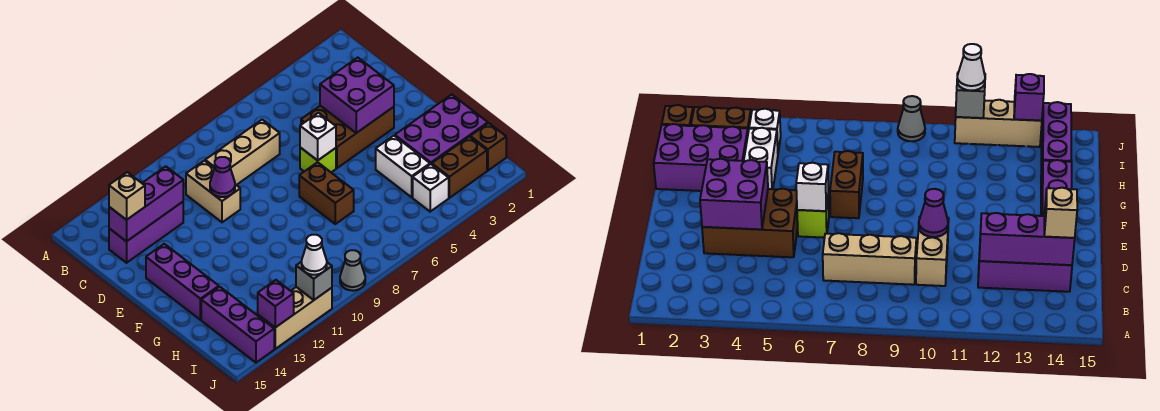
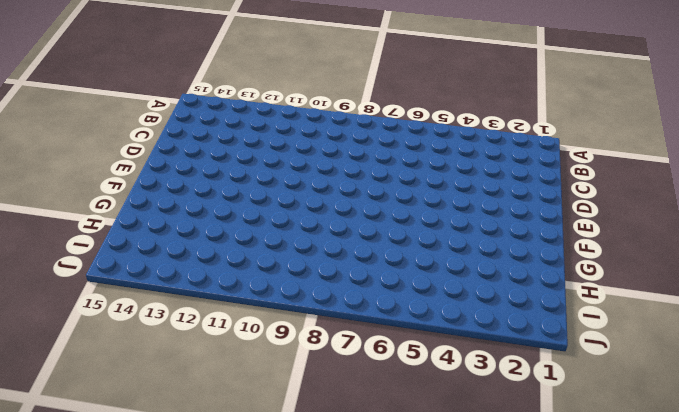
none -> tan 1x3 brick [205,120,280,185]
none -> tan 1x2 brick [186,161,240,222]
none -> purple 1x3 brick [109,202,183,263]

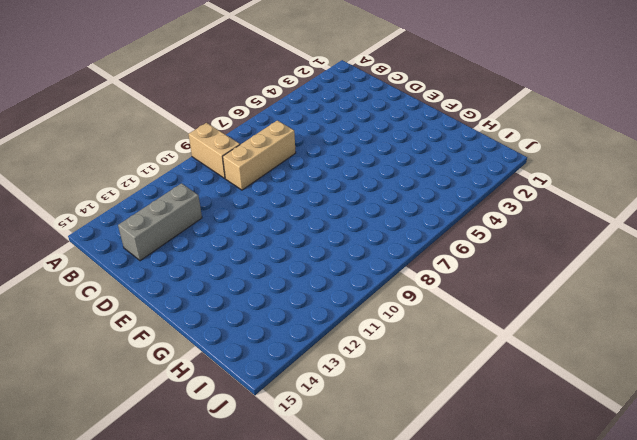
tan 1x2 brick [189,123,240,178] -> tan 1x2 brick moved to [186,161,240,222]
grey 1x3 brick [118,183,202,261] -> purple 1x3 brick [109,202,183,263]
none -> brown 2x3 brick [301,106,394,168]
none -> lime 1x1 brick [300,147,336,172]
none -> purple 1x3 brick [146,244,219,320]

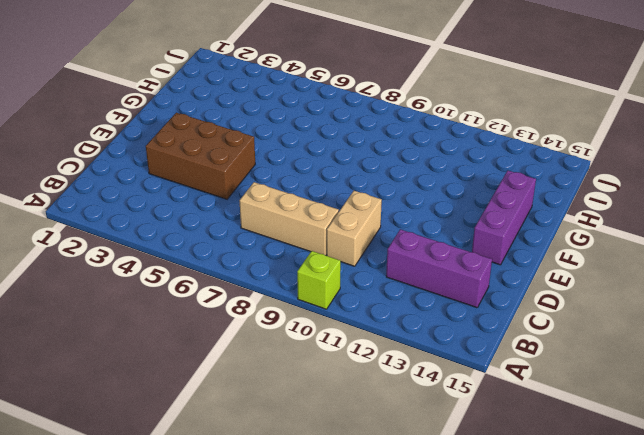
lime 1x1 brick [297,251,341,309] -> lime 1x1 brick moved to [300,147,336,172]
none -> brown 1x2 brick [299,162,354,224]
none -> purple 2x3 brick [395,95,488,164]
none -> white 1x2 brick [376,136,430,197]

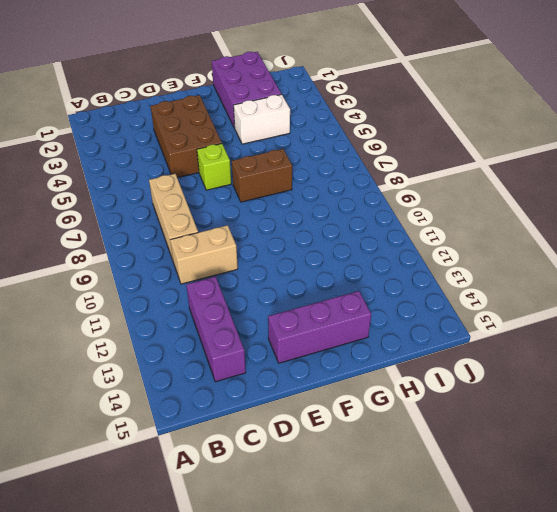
none -> purple 1x3 brick [201,287,274,363]
none -> brown 1x1 brick [470,123,506,170]
none -> brown 1x2 brick [432,137,487,198]

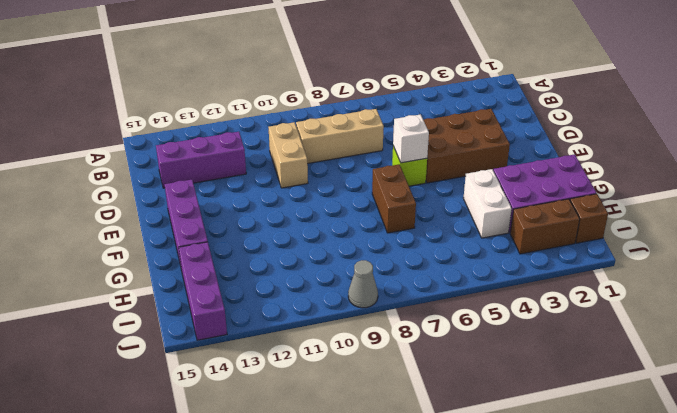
none -> white 1x1 brick [413,164,449,212]
none -> tan 1x3 brick [258,287,332,349]
none -> purple 1x3 brick [109,166,183,241]

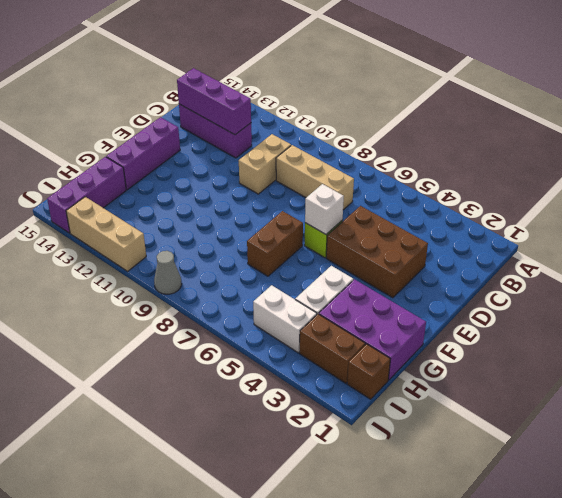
white 1x2 brick [253,285,317,353] -> white 1x1 brick [413,164,449,212]
none -> purple 2x2 brick [320,58,394,133]
none -> purple 1x1 cone [210,157,235,197]
none -> grey 1x1 brick [296,262,332,300]

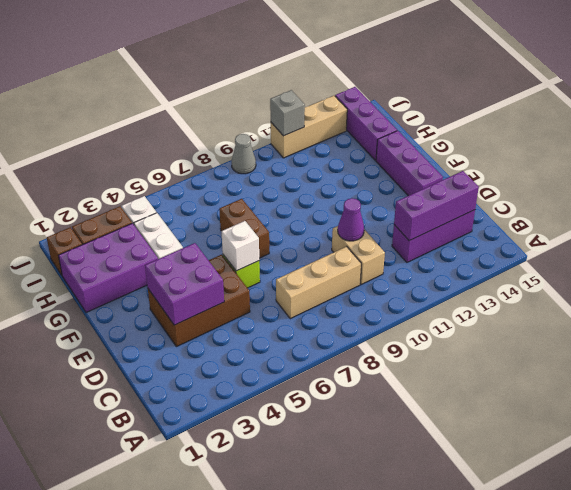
none -> purple 1x1 brick [258,280,294,327]
none -> tan 1x1 brick [109,172,145,220]
none -> white 1x1 cone [302,235,327,275]

